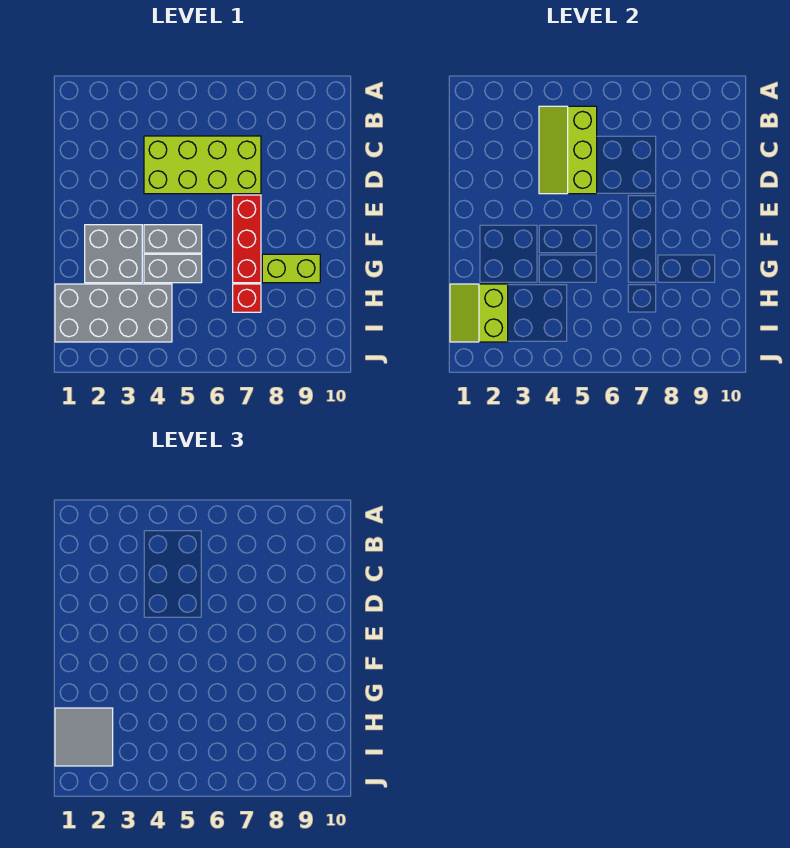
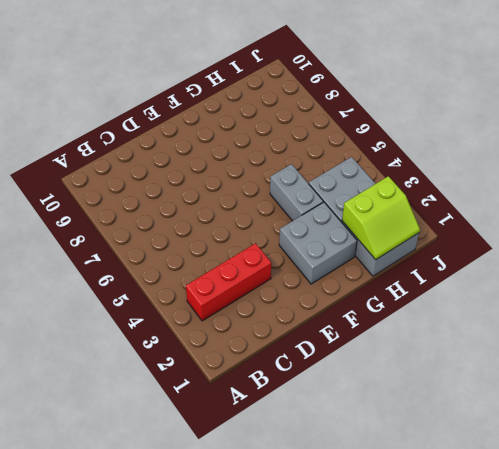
red 1x3 brick [186,243,271,321] -> red 1x3 brick moved to [233,195,261,283]
none -> lime 2x4 brick [144,136,261,194]
none -> grey 1x2 brick [144,225,202,253]

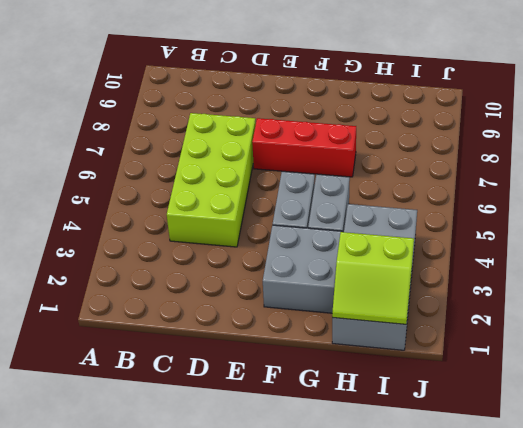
none -> lime 1x2 brick [262,254,320,283]
none -> red 1x1 brick [233,284,261,312]

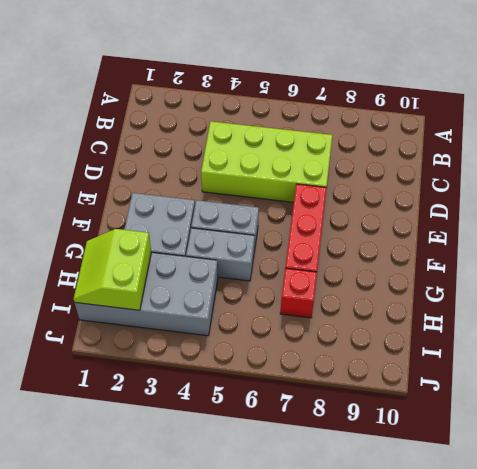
none -> lime 1x2 brick [262,254,320,283]
none -> lime 2x3 slope [539,106,597,194]

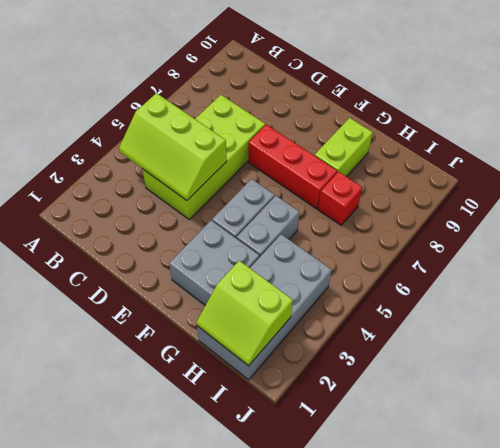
none -> grey 2x2 tile [55,708,113,766]

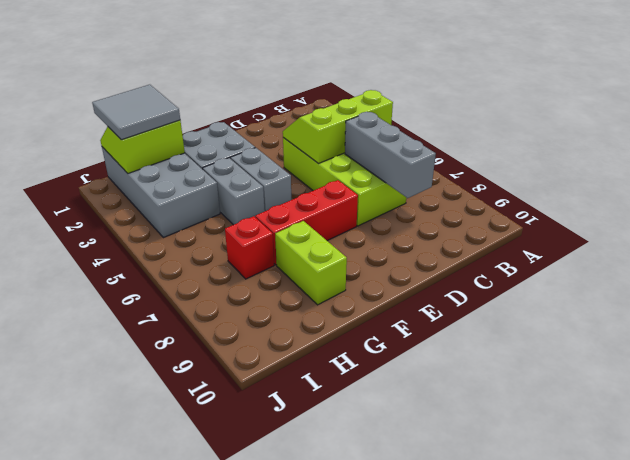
grey 1x3 brick [345,112,436,198] -> none

